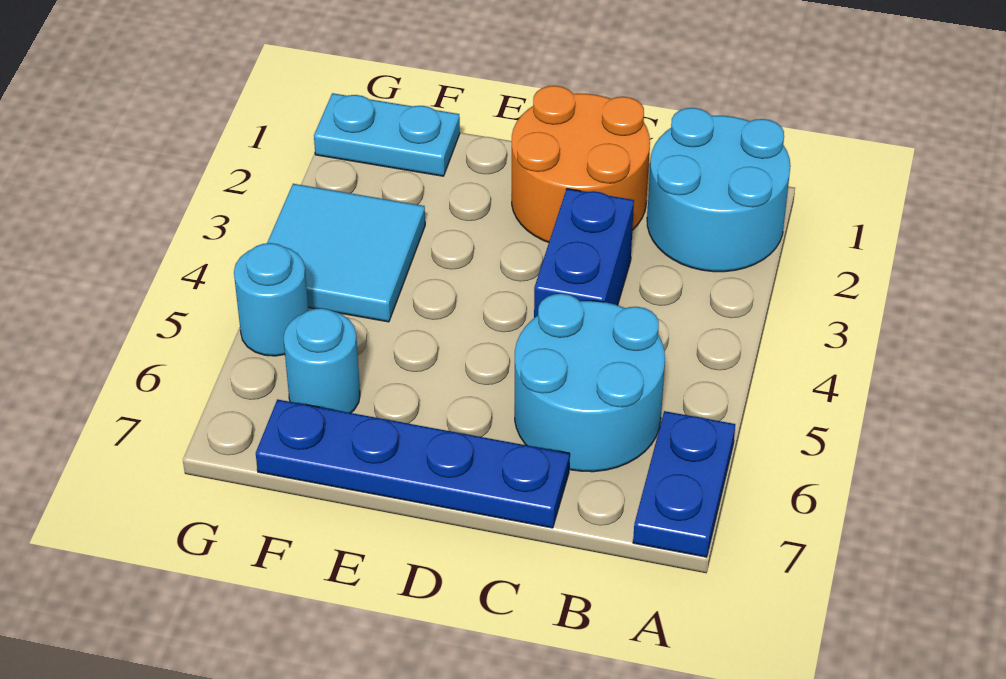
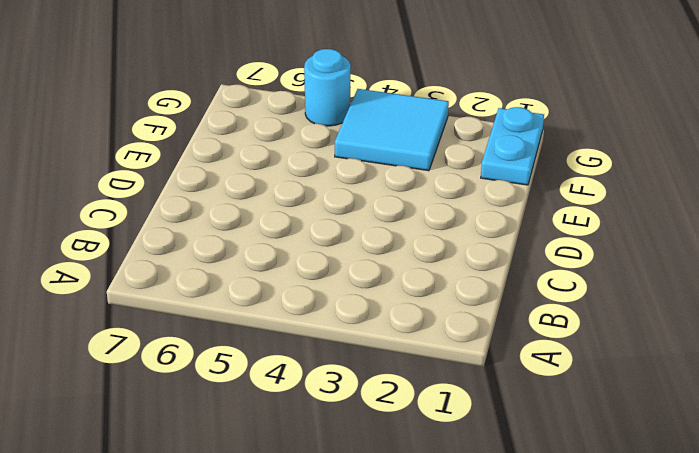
none -> cyan 2x2 round brick [647,108,791,272]
none -> blue 1x2 plate [633,411,735,557]

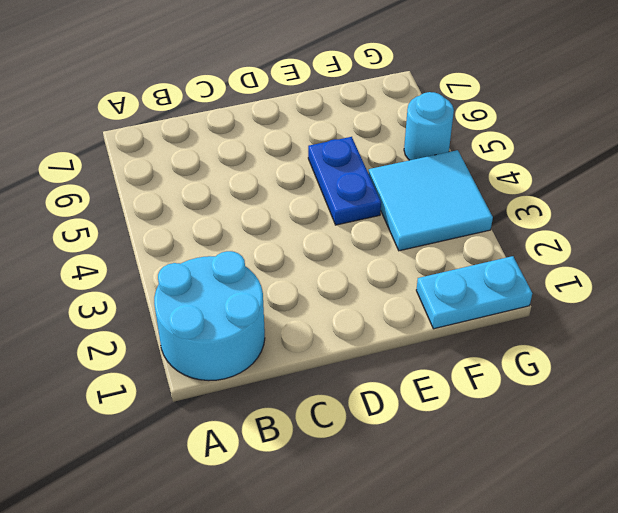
blue 1x2 plate [308,137,381,225] -> blue 1x2 plate moved to [633,411,735,557]
none -> cyan 2x2 round brick [515,294,665,472]
none -> orange 2x2 round brick [512,86,650,242]

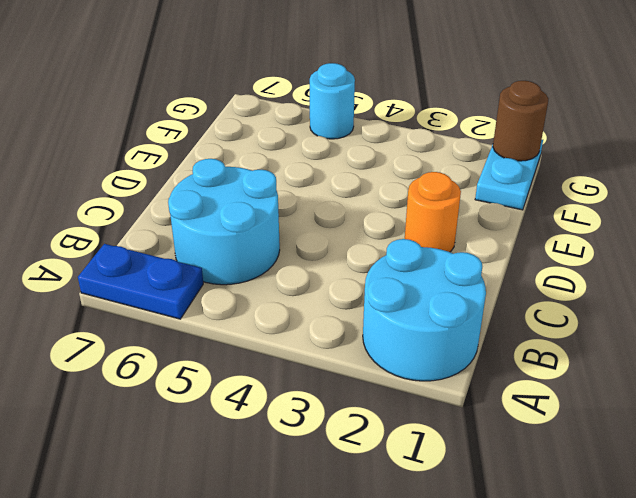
orange 1x1 round brick [405,172,461,252] -> orange 2x2 round brick [512,86,650,242]
brown 1x1 round brick [493,81,548,161] -> none
none -> blue 1x2 brick [534,189,634,318]
none -> blue 1x4 plate [256,399,570,528]

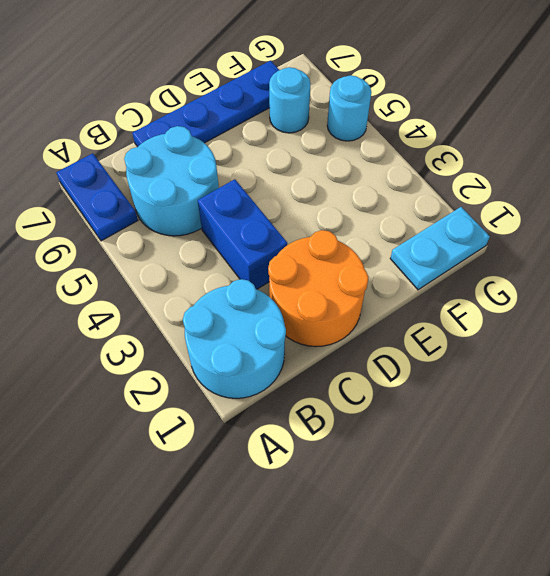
none -> cyan 2x2 tile [267,184,425,322]

